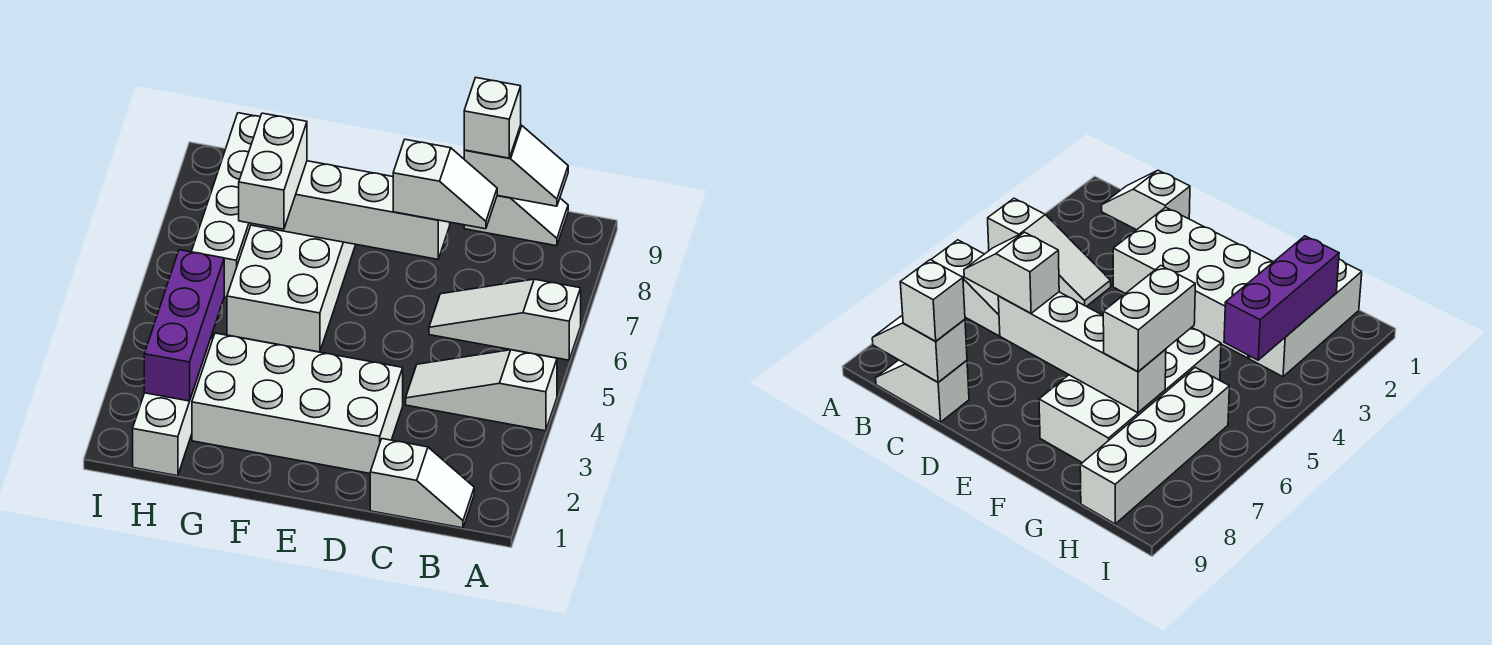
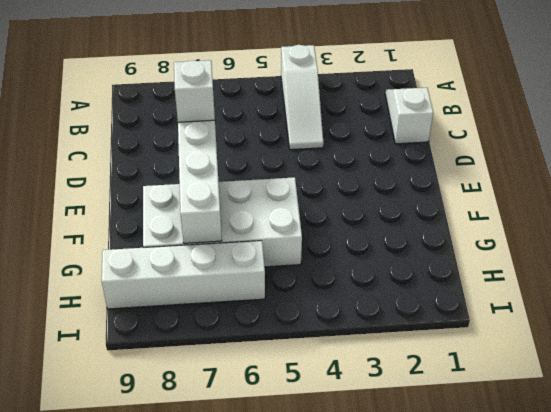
none -> white 1x3 slope [429,279,581,360]
none -> white 1x2 slope [464,196,568,246]
none -> white 2x4 brick [192,333,403,473]

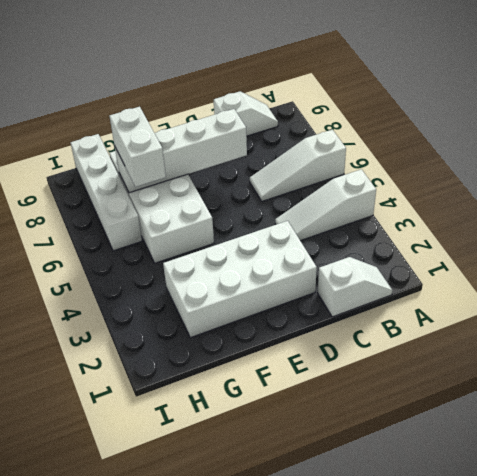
none -> white 1x3 brick [133,335,212,476]
none -> white 1x2 slope [464,125,568,206]
none -> purple 1x3 brick [144,250,224,401]

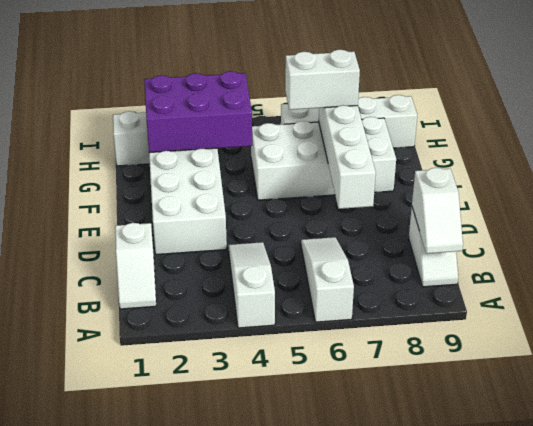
purple 2x3 brick [144,71,252,153] -> purple 1x3 brick [144,250,224,401]
none -> white 1x2 slope [393,139,497,229]
none -> white 1x1 brick [464,78,521,158]

